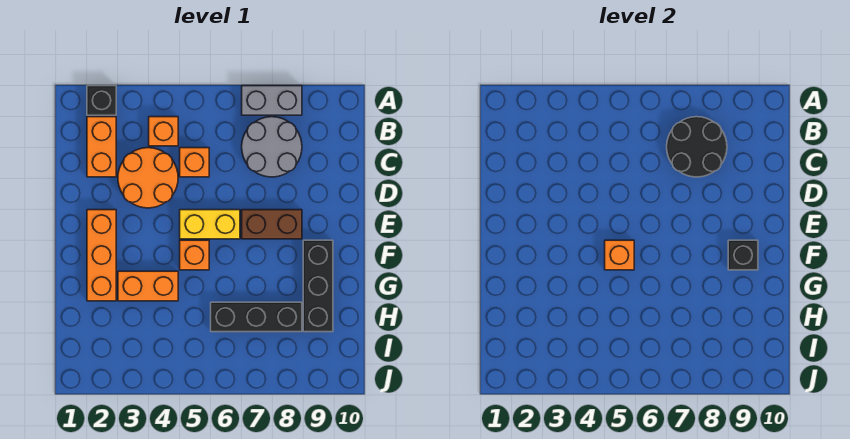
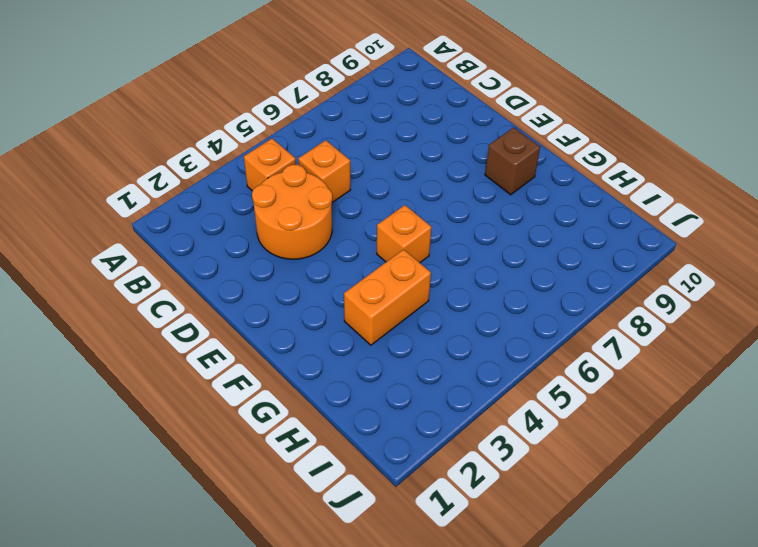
brown 1x1 brick [485,127,540,195] -> black 1x3 brick [303,240,333,332]
none -> black 1x1 brick [87,86,116,115]
none -> grey 1x2 brick [242,86,302,115]
none -> orange 1x2 brick [87,117,116,177]

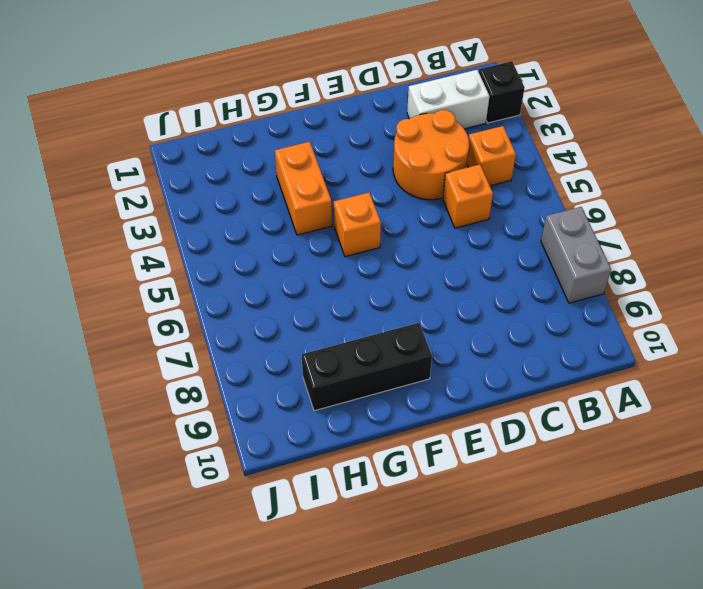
white 1x2 brick [407,70,489,129] -> orange 1x2 brick [87,117,116,177]
none -> grey 2x2 round brick [242,117,302,177]
none -> orange 1x3 brick [87,210,116,301]
none -> yellow 1x2 brick [180,210,240,239]

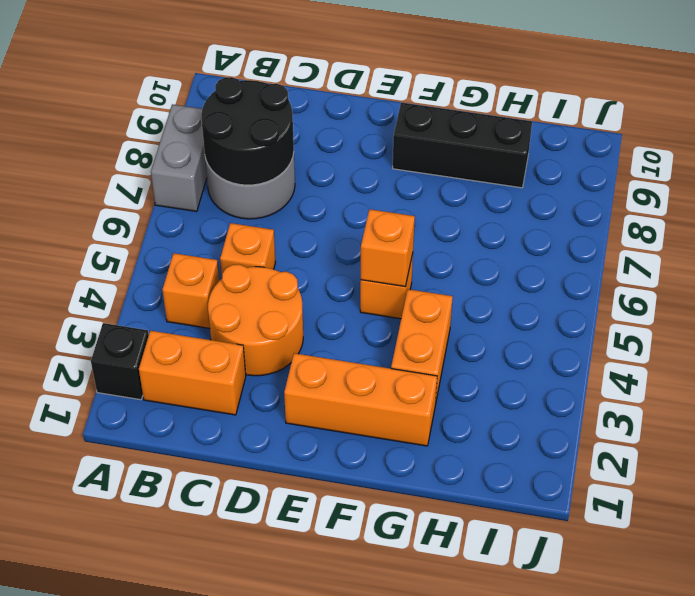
none -> yellow 1x2 brick [180,210,240,239]
none -> brown 1x2 brick [242,210,302,239]
none -> black 1x3 brick [211,302,302,332]

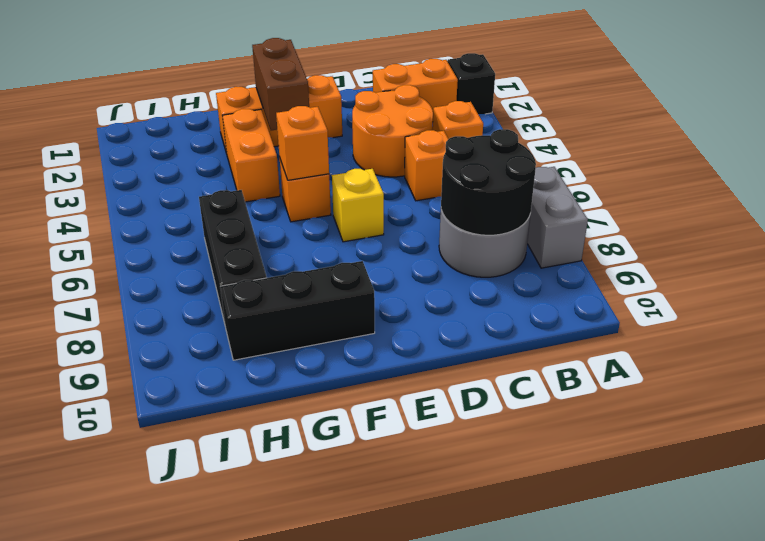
yellow 1x1 brick [332,169,384,242] -> yellow 1x2 brick [180,210,240,239]
brown 1x2 brick [252,38,309,130] -> brown 1x2 brick moved to [242,210,302,239]
none -> black 1x1 brick [728,240,758,270]

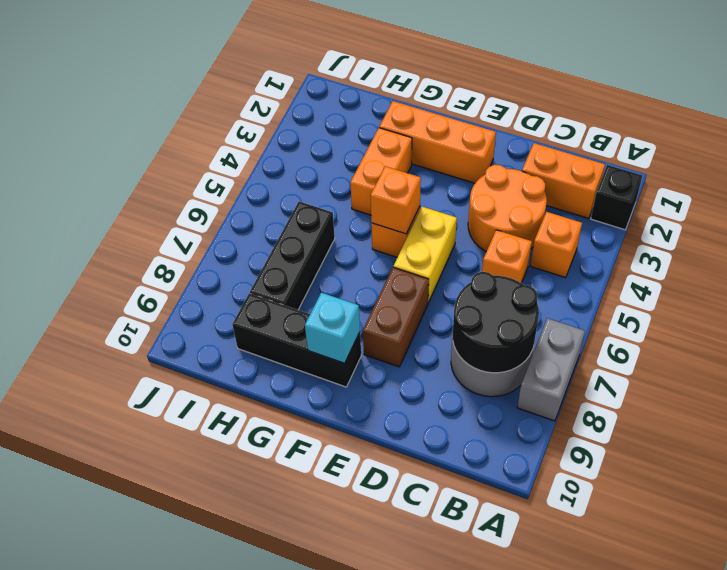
cyan 1x1 brick [305,293,360,363] -> black 1x1 brick [728,240,758,270]

